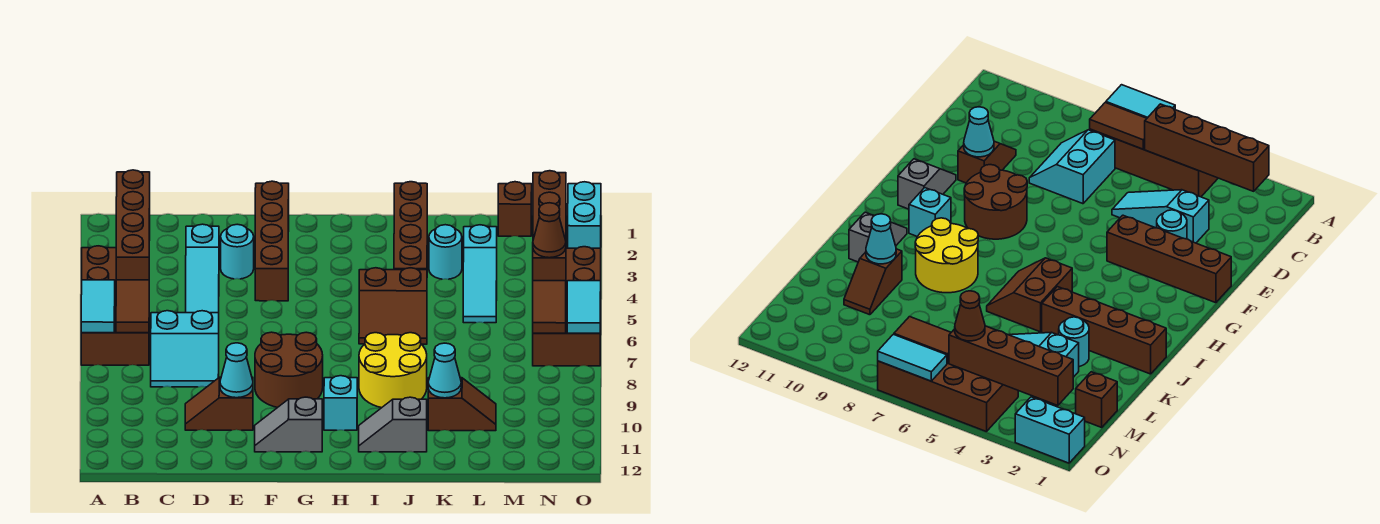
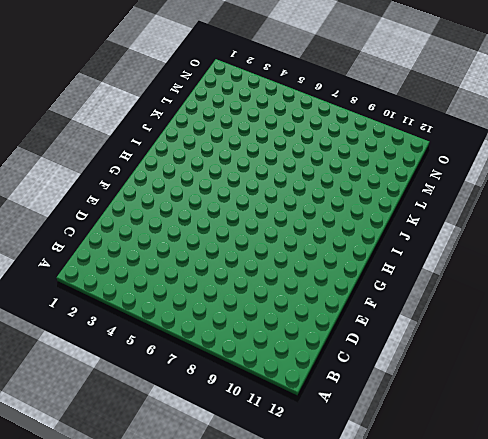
none -> brown 2x4 brick [81,246,149,365]
none -> cyan 2x2 slope [151,311,219,387]
none -> cyan 1x3 slope [186,224,219,313]

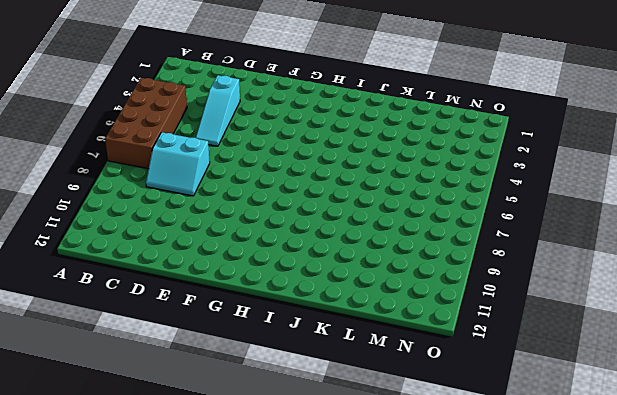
none -> brown 1x2 slope [185,377,253,430]
none -> cyan 1x1 round brick [221,224,254,279]
none -> brown 1x4 brick [255,181,289,301]

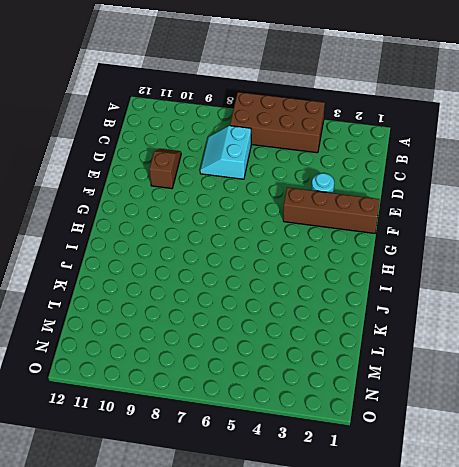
none -> cyan 1x3 slope [186,224,219,313]
none -> brown 2x2 round brick [255,332,323,408]
none -> grey 1x2 slope [255,397,322,452]

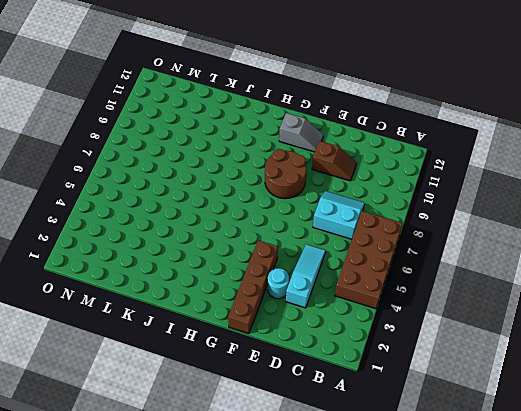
none -> cyan 1x1 brick [324,376,357,430]
none -> brown 2x2 slope [359,268,427,344]
none -> yellow 2x2 round brick [359,333,427,408]

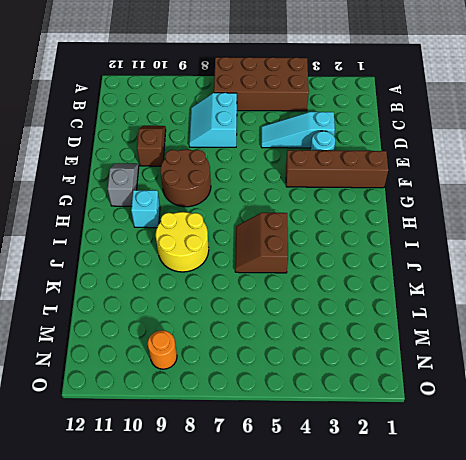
orange 1x1 round brick [148,330,177,369] -> none
none -> grey 1x2 slope [359,397,427,452]
none -> brown 1x4 brick [394,182,427,270]
none -> cyan 1x1 round brick [429,225,462,279]

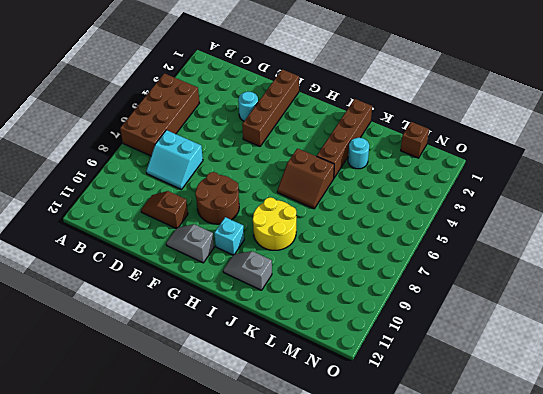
none -> cyan 1x3 slope [186,224,219,313]
none -> brown 1x2 slope [428,378,496,431]
none -> cyan 1x3 slope [463,225,497,323]

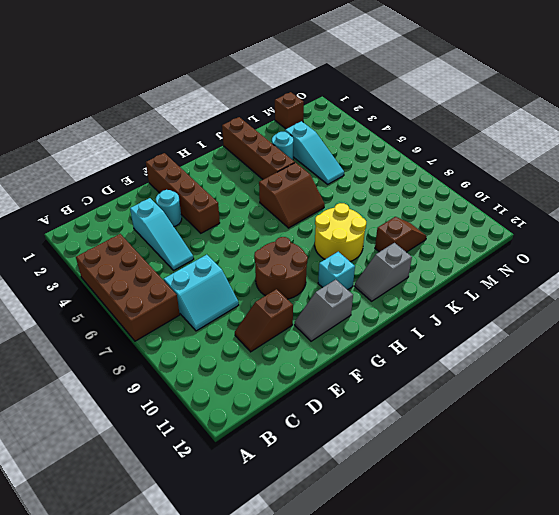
none -> brown 2x4 brick [533,247,601,366]
none -> cyan 1x2 brick [568,182,601,248]
none -> cyan 1x2 tile [81,280,115,333]

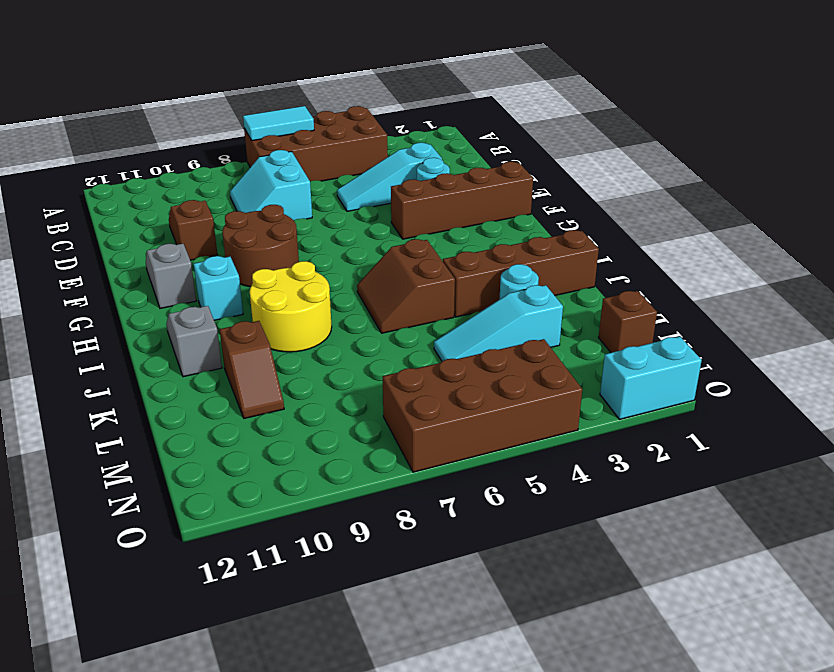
none -> brown 1x4 brick [116,170,150,280]
none -> brown 1x2 tile [116,280,149,333]
none -> cyan 1x1 cone [220,343,253,398]

